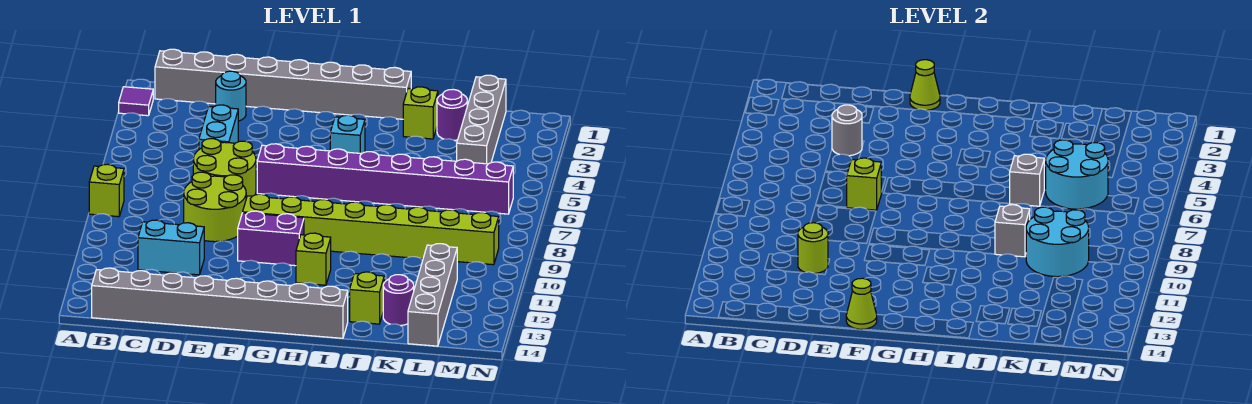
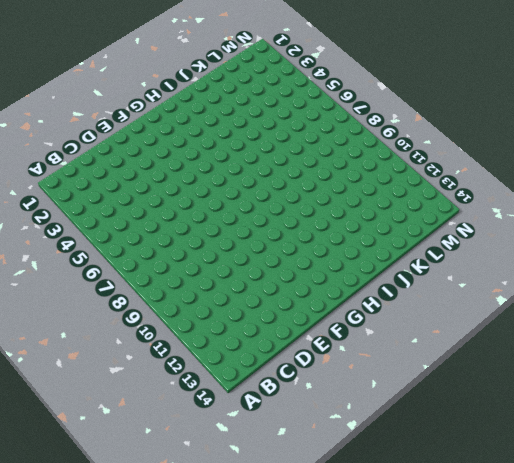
none -> purple 1x1 tile [119,87,153,116]
none -> lime 1x1 brick [89,164,124,217]
none -> grey 1x8 brick [155,49,411,119]

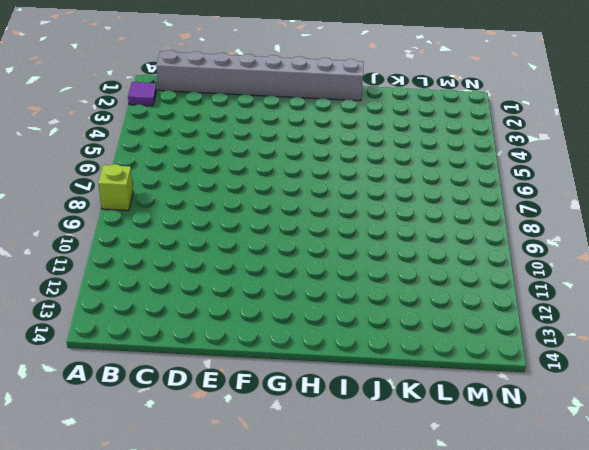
none -> grey 1x8 brick [92,268,348,338]
none -> cyan 1x2 brick [138,220,204,275]
none -> cyan 1x1 round brick [216,71,246,121]

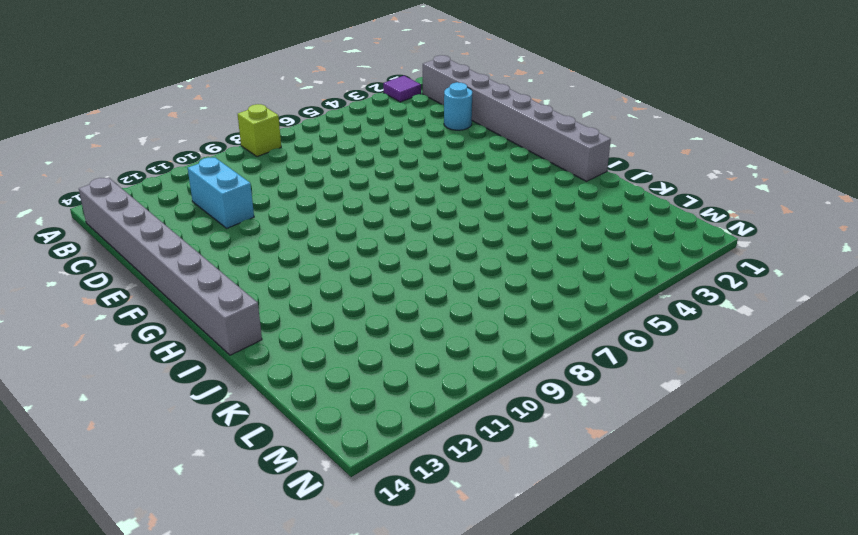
none -> cyan 1x2 brick [199,105,238,149]
none -> lime 2x2 round brick [193,139,256,198]
none -> lime 2x2 round brick [184,172,246,242]

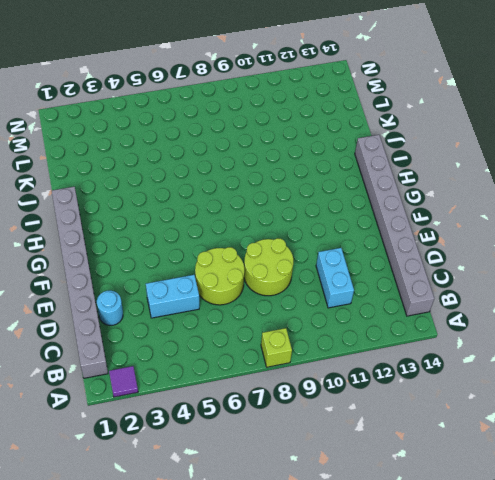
none -> purple 1x8 brick [257,144,513,214]
none -> lime 1x8 brick [243,194,499,265]
none -> purple 1x2 brick [238,211,304,266]

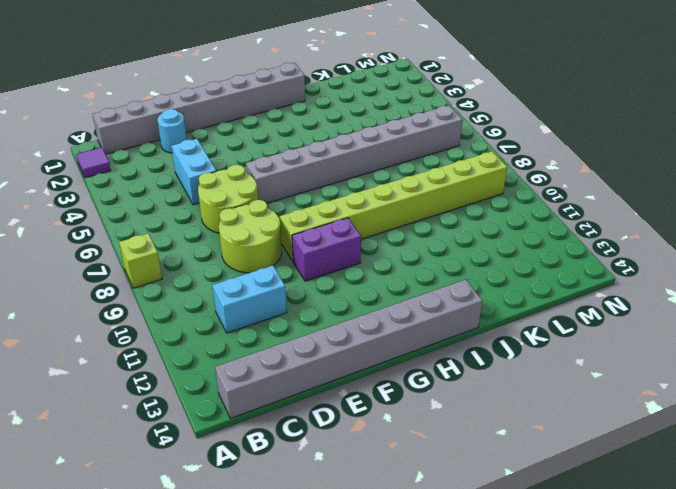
grey 1x8 brick [246,106,462,203] -> purple 1x8 brick [257,144,513,214]
none -> cyan 1x1 brick [330,115,365,154]
none -> lime 1x1 brick [296,233,331,285]
none -> lime 1x1 brick [403,87,438,139]

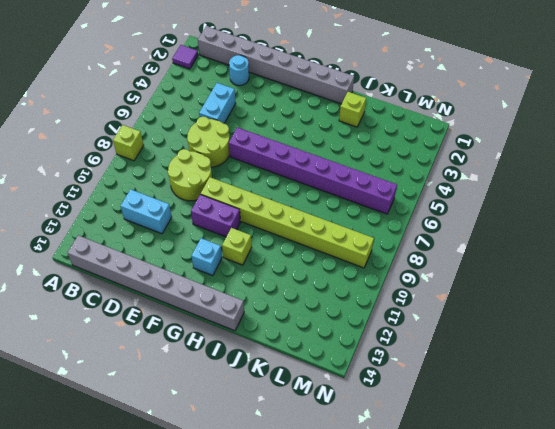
cyan 1x1 brick [191,238,222,276] -> cyan 1x1 brick moved to [330,115,365,154]
none -> lime 1x1 brick [350,272,384,324]
none -> purple 1x1 round brick [437,89,467,140]
none -> purple 1x1 round brick [383,275,414,326]

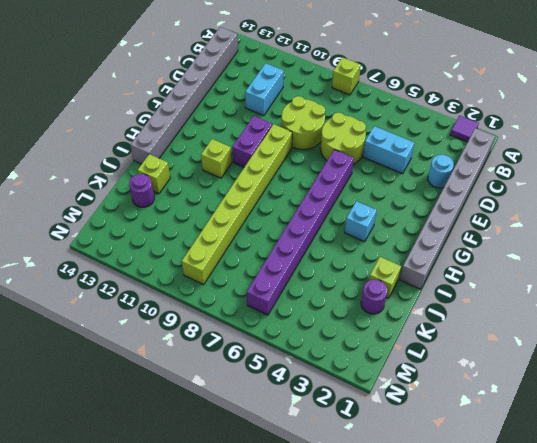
none -> grey 1x4 brick [457,75,506,164]
none -> grey 1x4 brick [408,244,457,346]
none -> grey 1x1 round brick [832,105,862,156]

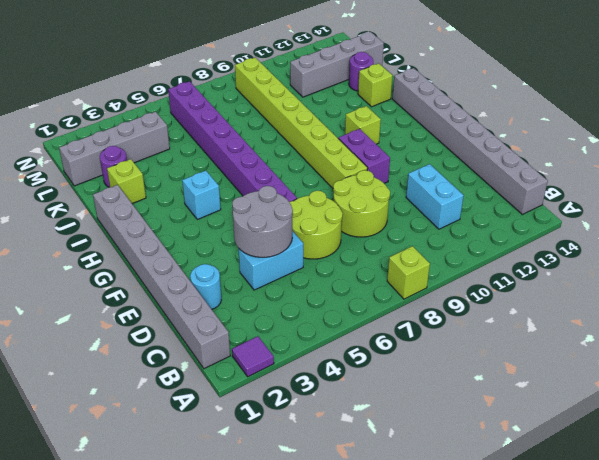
grey 2x2 round brick [232,186,293,257] -> grey 1x1 round brick [832,105,862,156]
none -> lime 1x1 round brick [798,223,828,273]
none -> lime 1x1 brick [847,158,881,210]
none -> lime 1x1 cone [910,60,940,111]

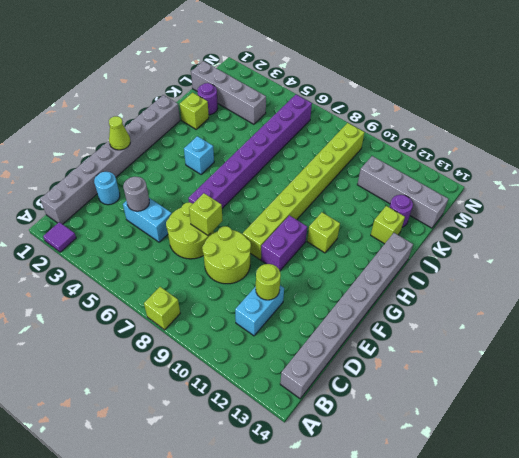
none -> lime 1x1 cone [846,278,877,329]
none -> grey 1x1 brick [1009,154,1044,206]
none -> grey 1x1 brick [995,205,1030,257]

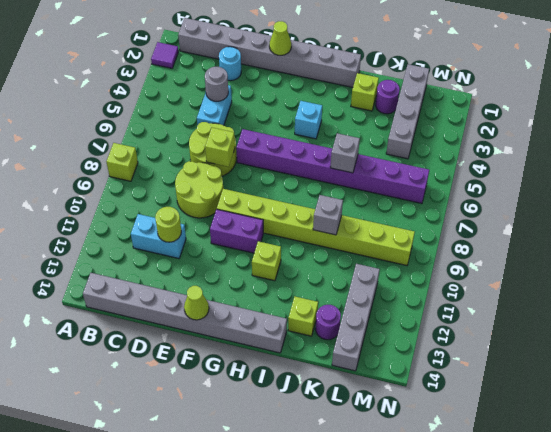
none -> cyan 2x2 round brick [1046,140,1108,209]
none -> cyan 2x2 round brick [1026,207,1089,277]

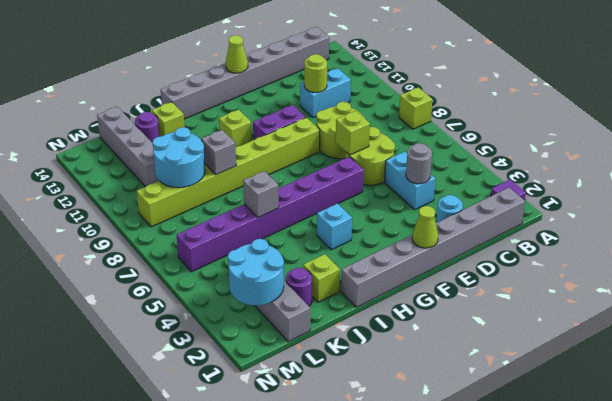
cyan 2x2 round brick [228,239,284,306] -> cyan 2x2 round brick moved to [1046,140,1108,209]

